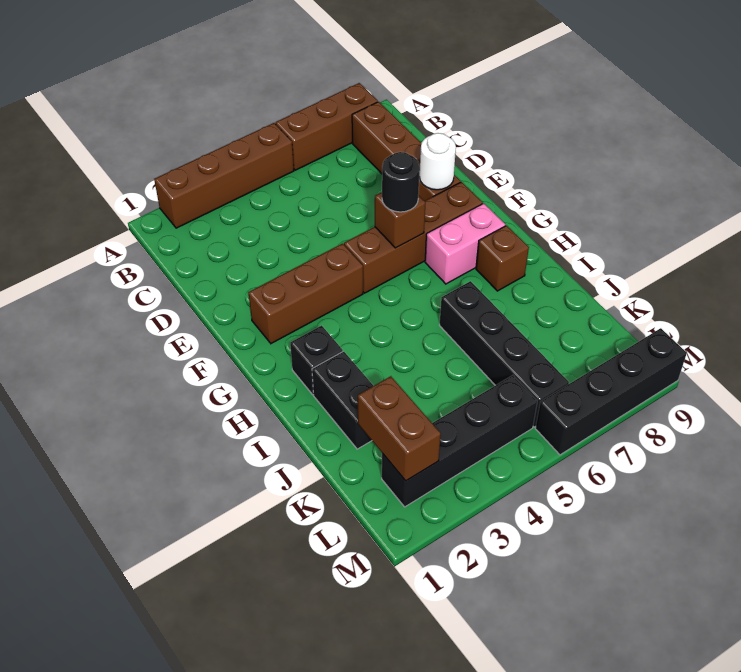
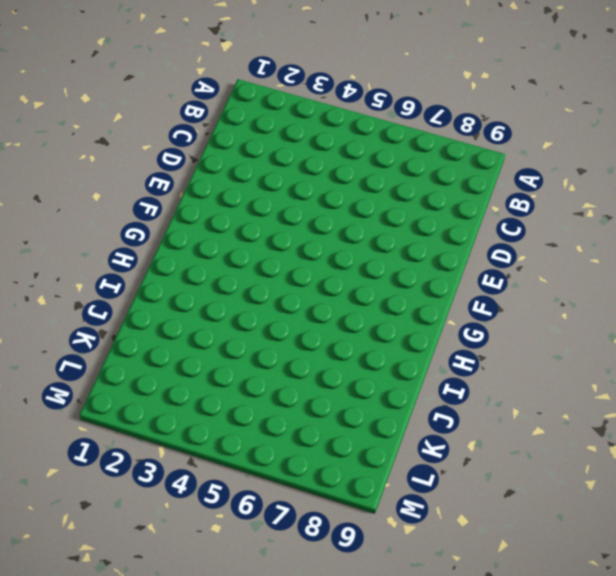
none -> brown 1x4 brick [154,123,294,228]
none -> brown 1x3 brick [276,83,378,170]
none -> brown 1x4 brick [352,102,461,201]

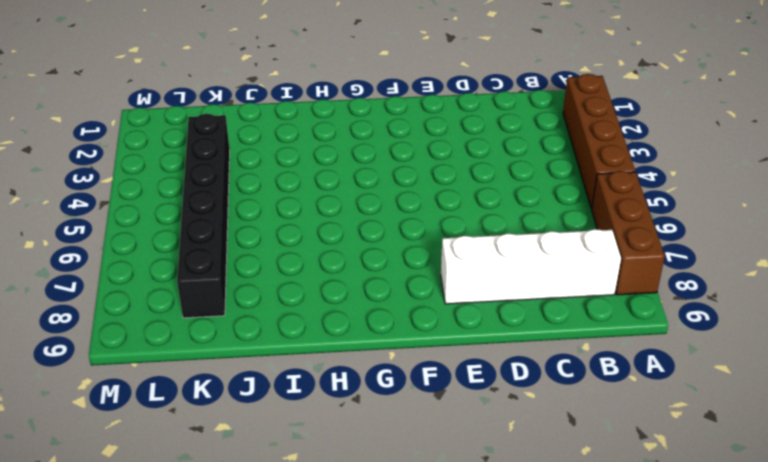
white 1x4 brick [441,229,621,304] -> brown 1x4 brick [352,102,461,201]
black 1x6 brick [177,114,230,318] -> black 1x4 brick [439,281,569,427]
none -> brown 1x3 brick [248,244,363,344]
none -> brown 1x4 brick [344,182,483,293]
none -> pink 1x2 brick [425,203,505,284]

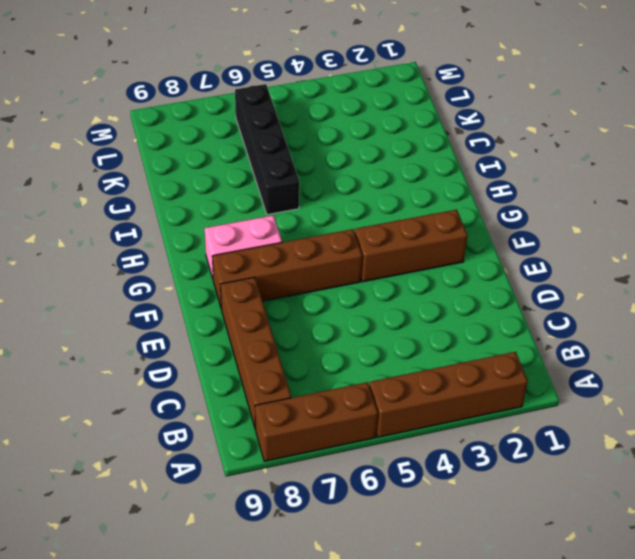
none -> black 1x1 brick [290,325,343,395]
none -> brown 1x1 brick [476,226,529,291]
none -> black 1x2 brick [312,351,373,449]

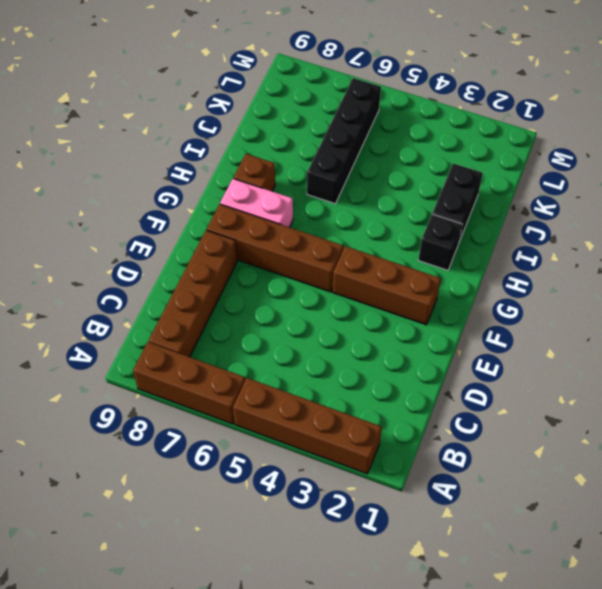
none -> black 1x4 brick [382,375,537,507]
none -> black 1x4 brick [535,328,687,455]
none -> white 1x1 round brick [420,133,456,190]

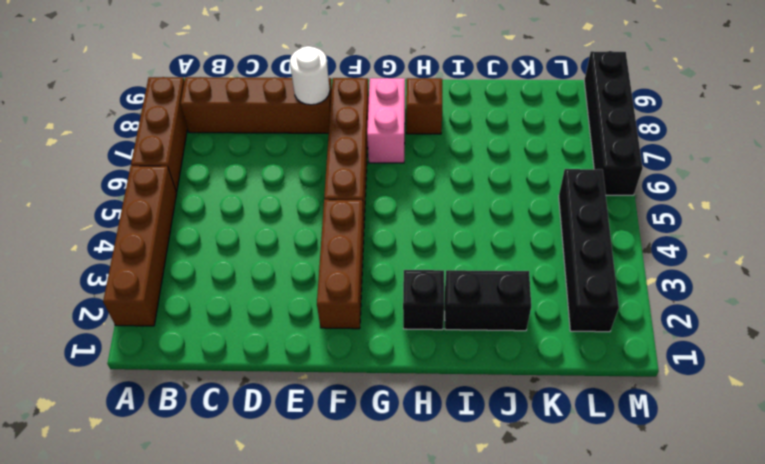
none -> black 1x4 brick [439,281,569,427]
none -> brown 1x1 brick [375,192,425,248]
none -> brown 1x2 brick [358,376,441,481]

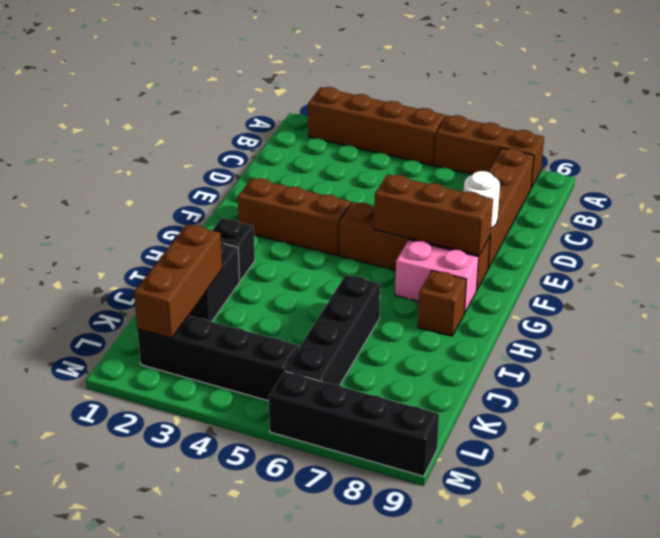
brown 1x3 brick [374,174,493,255] -> brown 1x1 brick [375,192,425,248]
brown 1x3 brick [134,224,222,338] -> brown 1x2 brick [358,376,441,481]
none -> black 1x1 round brick [382,152,420,212]

